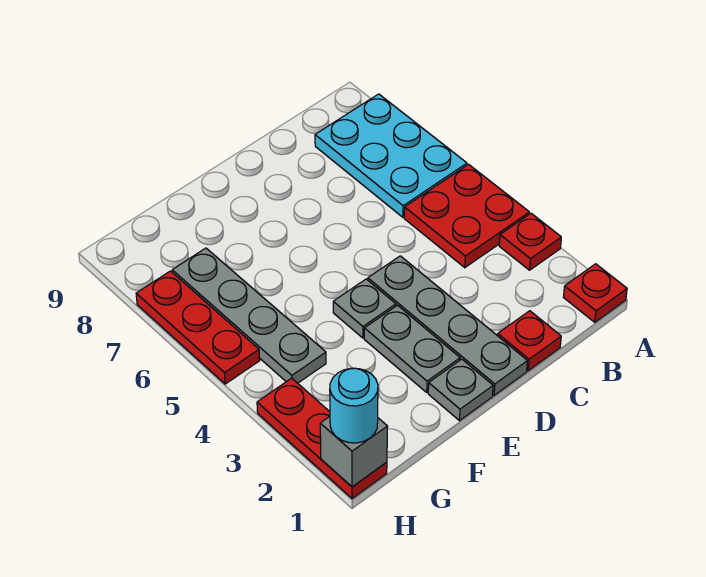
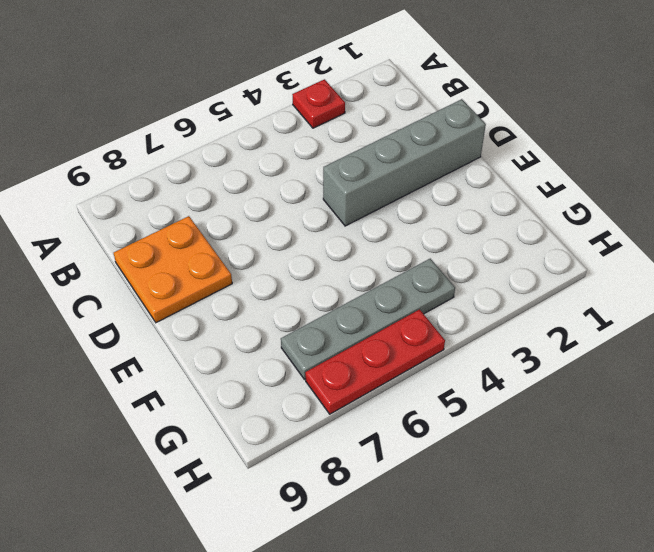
orange 2x2 plate [114,216,232,323] -> none
grey 1x4 brick [323,99,486,226] -> grey 1x4 plate [368,256,527,395]
none -> red 1x1 plate [563,264,627,322]
none -> red 2x2 plate [404,164,529,268]
none -> cyan 2x3 plate [315,94,467,217]

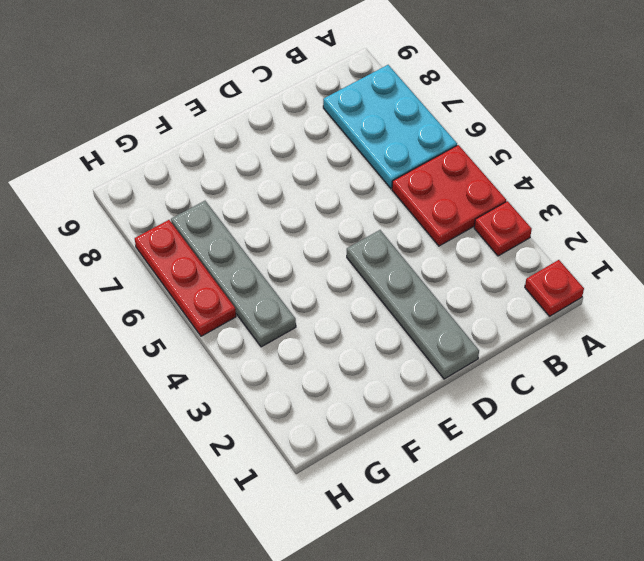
none -> red 1x1 plate [498,311,561,371]
none -> grey 1x1 plate [428,359,493,421]
none -> grey 1x2 plate [364,305,460,392]

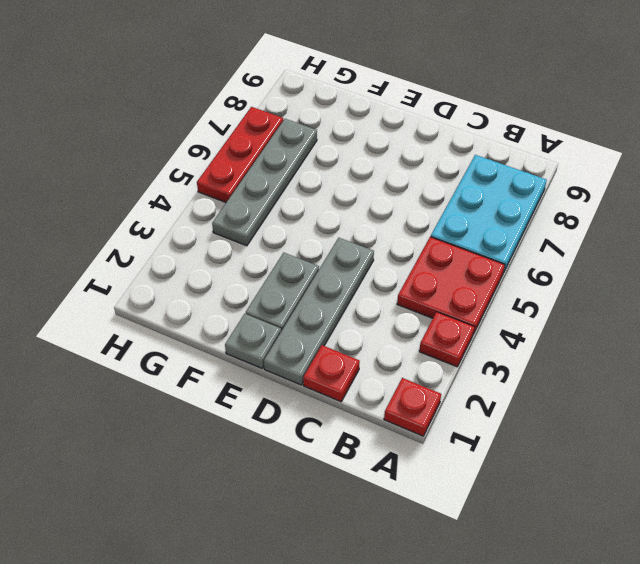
none -> grey 1x1 plate [333,279,396,338]
none -> red 1x3 plate [257,378,387,499]
none -> grey 1x1 brick [320,417,388,487]

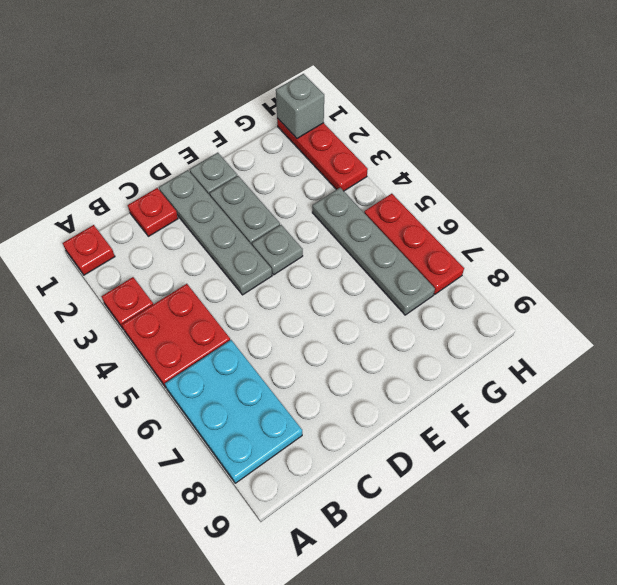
none -> cyan 1x1 round brick [330,368,378,443]

